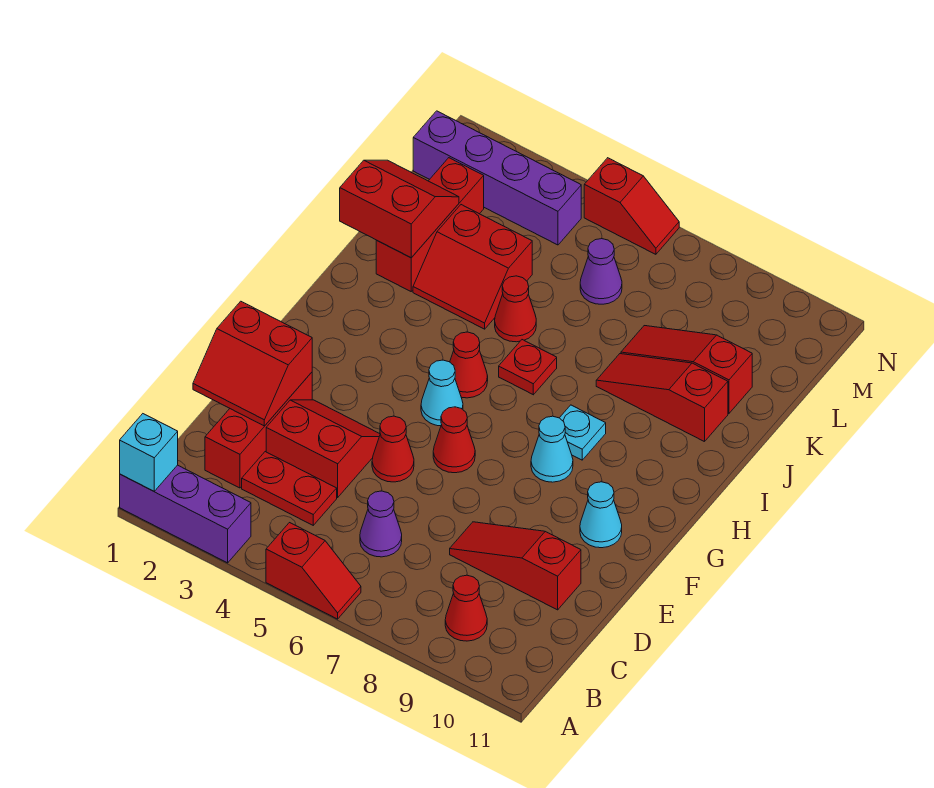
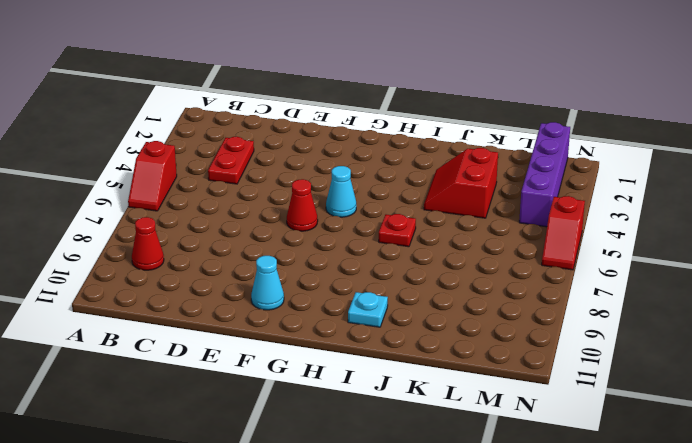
cyan 1x1 plate [348,292,388,327] -> cyan 1x1 plate moved to [560,405,606,460]
none -> purple 1x3 brick [120,465,251,563]
none -> red 1x3 brick [205,372,312,488]
none -> purple 1x1 cone [360,491,402,557]

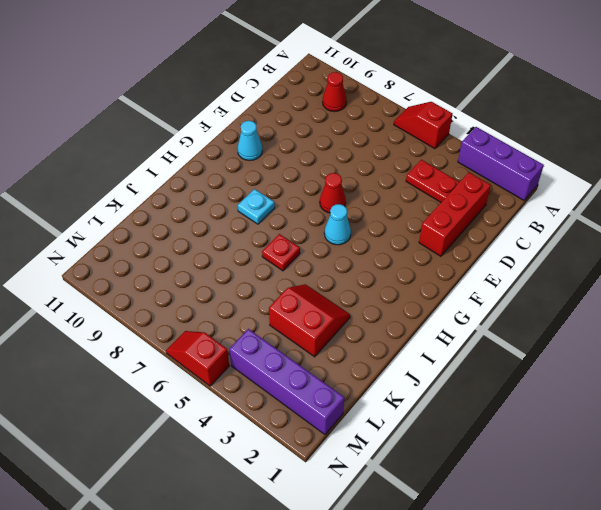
none -> purple 1x1 cone [360,491,402,557]
none -> red 2x2 slope [266,400,380,497]
none -> red 1x3 slope [450,522,581,610]

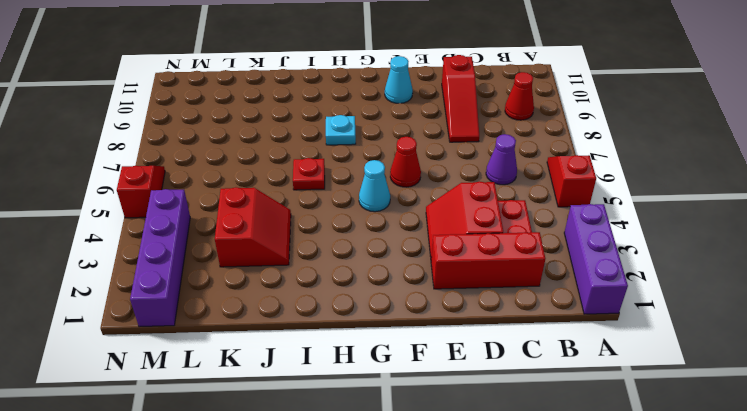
none -> red 1x1 cone [372,416,414,482]
none -> cyan 1x1 cone [531,416,573,482]
none -> red 1x1 cone [450,332,488,398]

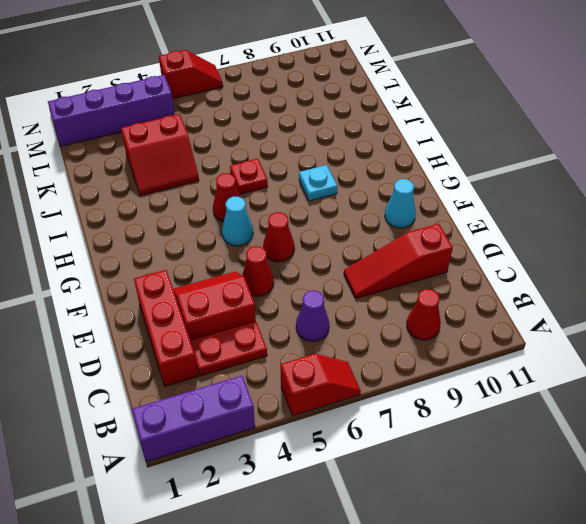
none -> cyan 1x1 cone [531,416,573,482]
none -> red 1x3 brick [376,158,484,291]
none -> red 1x1 cone [495,276,536,342]

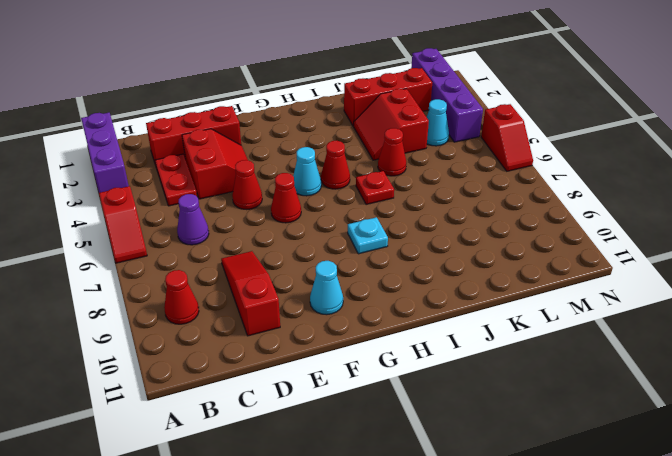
cyan 1x1 cone [427,99,449,146] -> cyan 1x1 cone moved to [531,416,573,482]
none -> red 1x3 slope [596,354,728,442]
none -> red 1x3 slope [621,326,752,413]
none -> purple 1x1 cone [580,239,622,304]

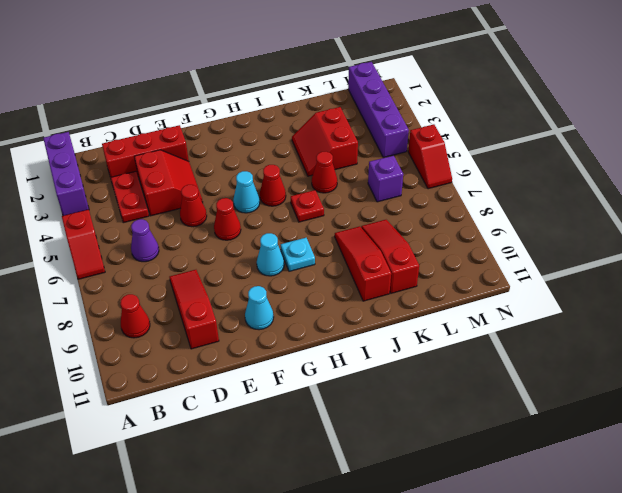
purple 1x1 brick [368,156,403,202] -> purple 1x1 cone [580,239,622,304]
none -> red 1x3 brick [376,158,484,291]
none -> cyan 1x1 brick [120,414,178,491]
none -> red 2x2 slope [193,301,312,426]

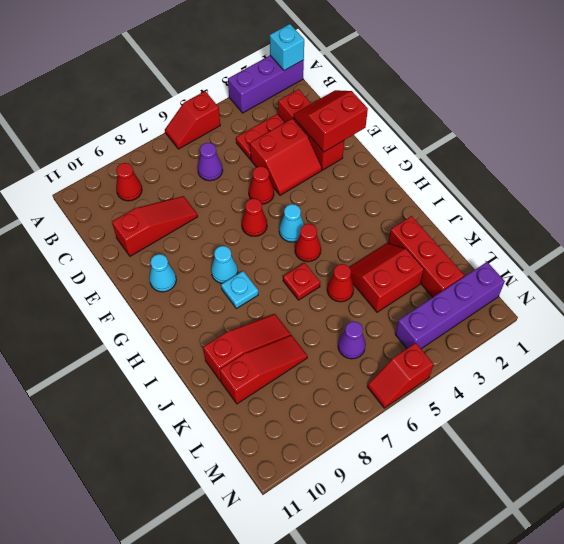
none -> red 2x2 slope [340,160,459,258]

